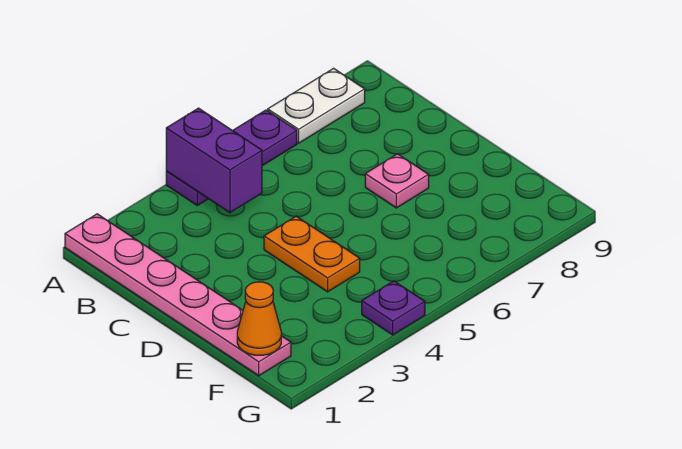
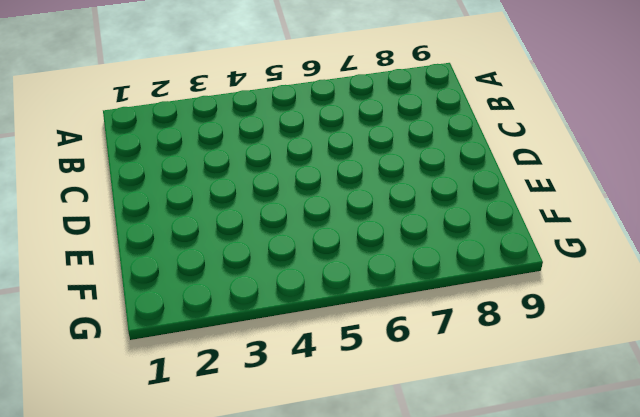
none -> pink 1x6 plate [65,214,291,376]
none -> purple 1x3 plate [166,110,297,205]

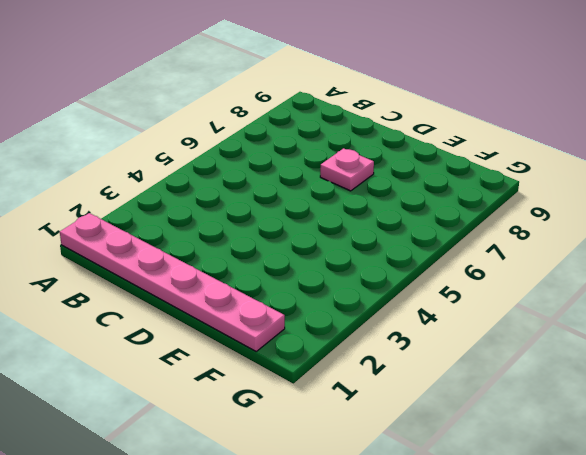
none -> purple 1x3 plate [166,110,297,205]
none -> white 1x2 plate [268,68,365,143]

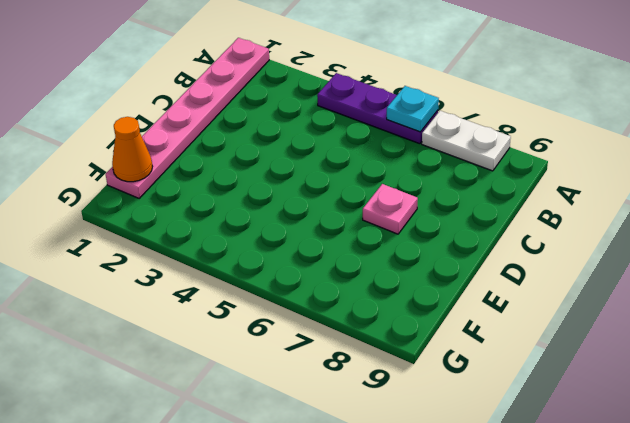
cyan 1x1 plate [387,86,439,132] -> none
none -> orange 1x2 plate [264,216,360,292]
none -> purple 1x1 plate [362,281,425,335]

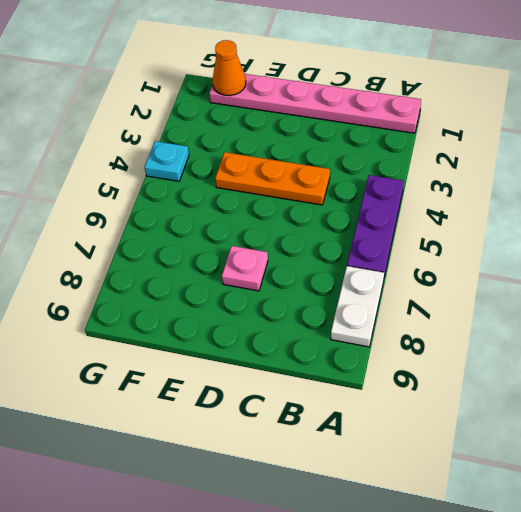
orange 1x3 plate [215,152,330,205] -> orange 1x2 plate [264,216,360,292]
cyan 1x1 plate [145,141,189,181] -> purple 1x1 plate [362,281,425,335]
none -> purple 1x2 brick [166,108,262,213]

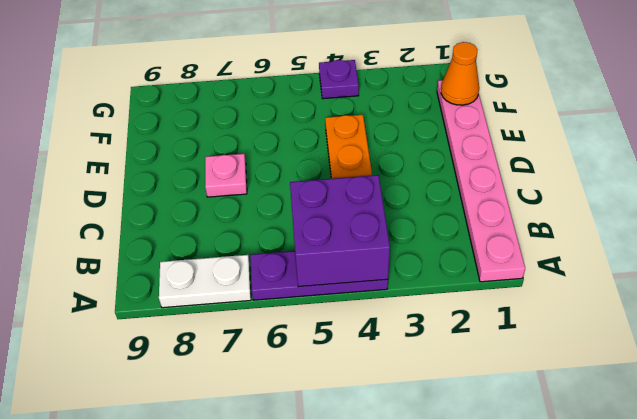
purple 2x2 brick [290,175,390,287] -> purple 1x2 brick [166,108,262,213]

